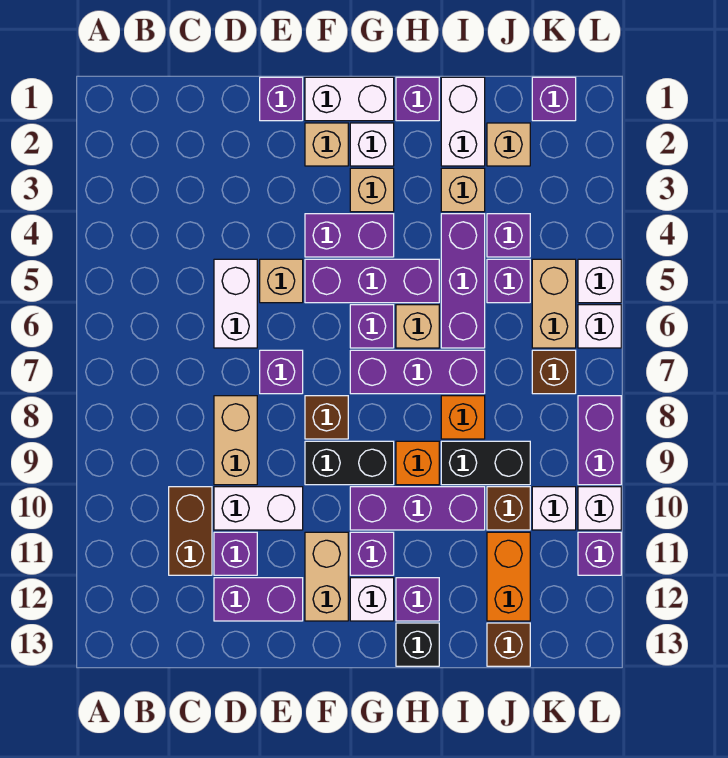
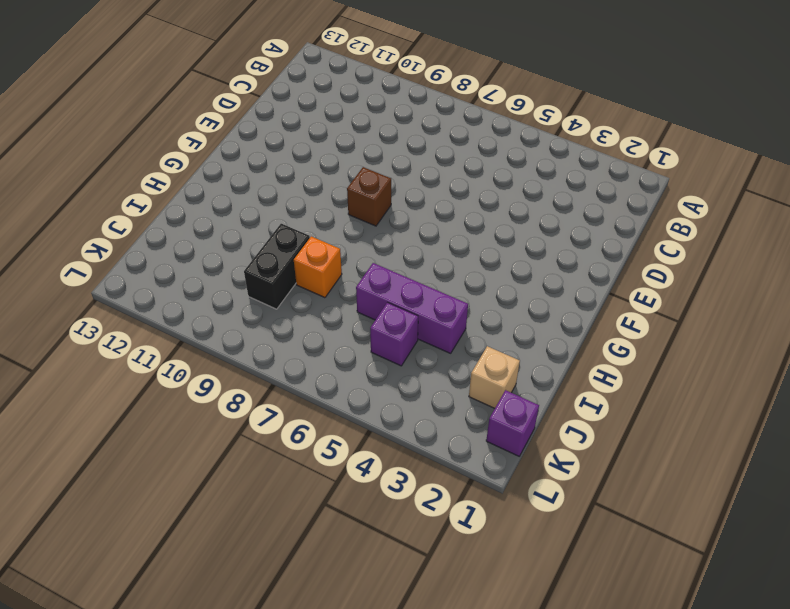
none -> brown 1x2 brick [169,487,212,575]
none -> white 1x2 brick [214,259,257,348]
none -> tan 1x2 brick [214,396,257,485]
none -> white 1x2 brick [214,487,303,530]

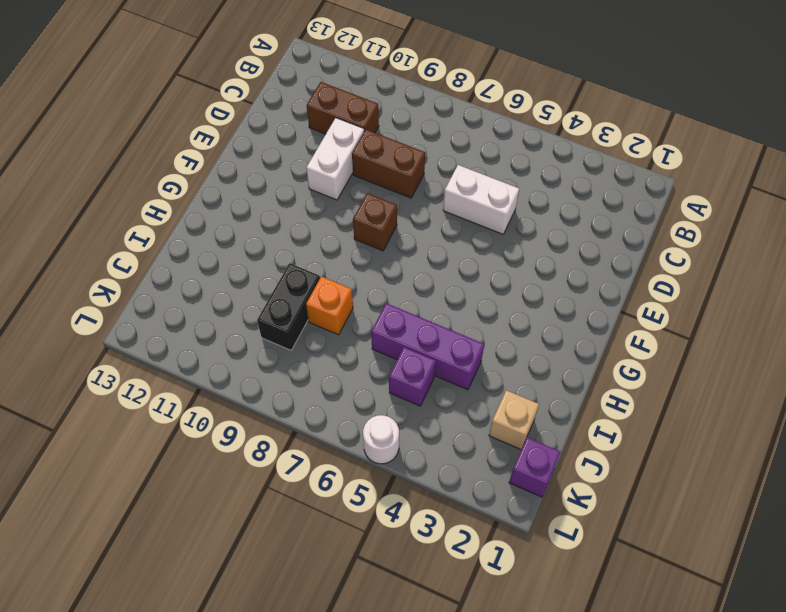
brown 1x2 brick [352,129,425,198] -> tan 1x2 brick [214,396,257,485]
white 1x1 round brick [363,415,399,464] -> white 1x1 brick [578,259,621,303]
none -> purple 1x1 brick [214,532,257,575]
none -> purple 1x2 brick [214,578,303,621]
none -> purple 1x1 brick [260,77,303,121]
none -> tan 1x1 brick [260,259,303,303]

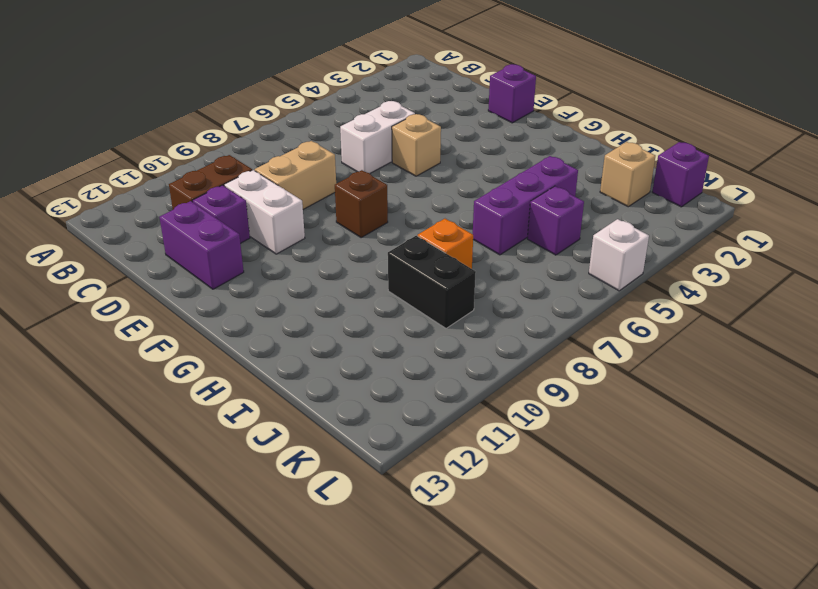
none -> purple 1x1 brick [260,350,303,394]
none -> white 1x2 brick [305,77,394,121]
none -> tan 1x1 brick [305,123,348,166]
none -> purple 1x2 brick [305,214,394,257]

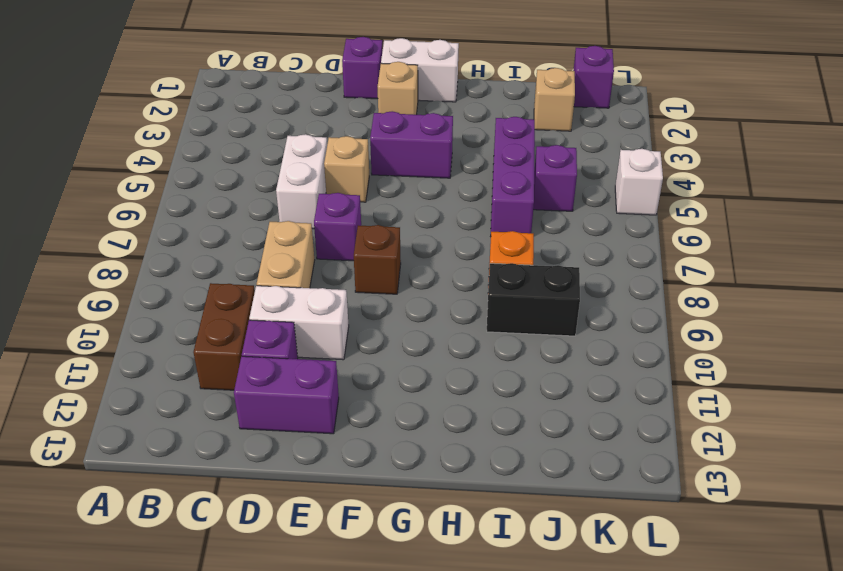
none -> purple 1x3 brick [305,259,439,303]
none -> black 1x2 brick [305,441,394,485]
none -> tan 1x2 brick [305,532,348,621]
none -> white 1x1 brick [350,123,394,166]

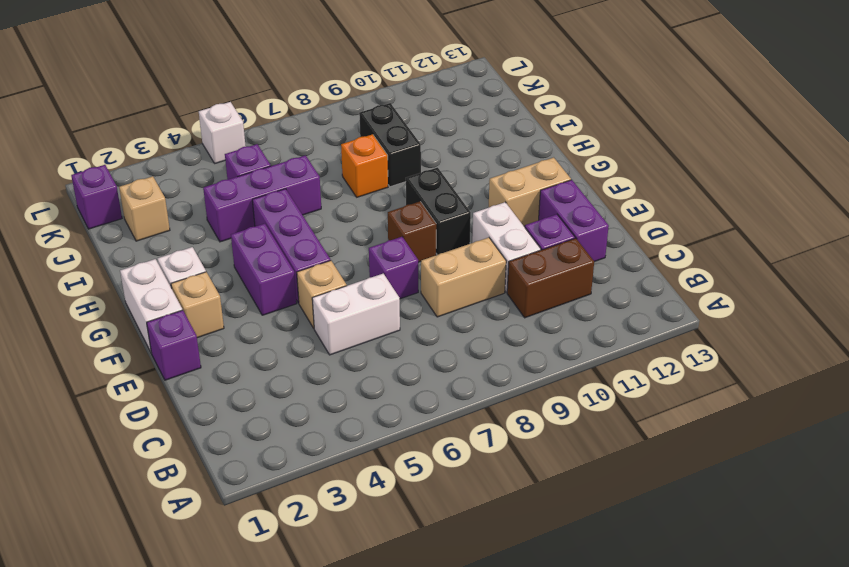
none -> tan 1x1 brick [350,168,394,212]
none -> purple 1x1 brick [350,305,394,348]
none -> purple 1x3 brick [350,350,485,394]
none -> purple 1x3 brick [350,487,485,530]

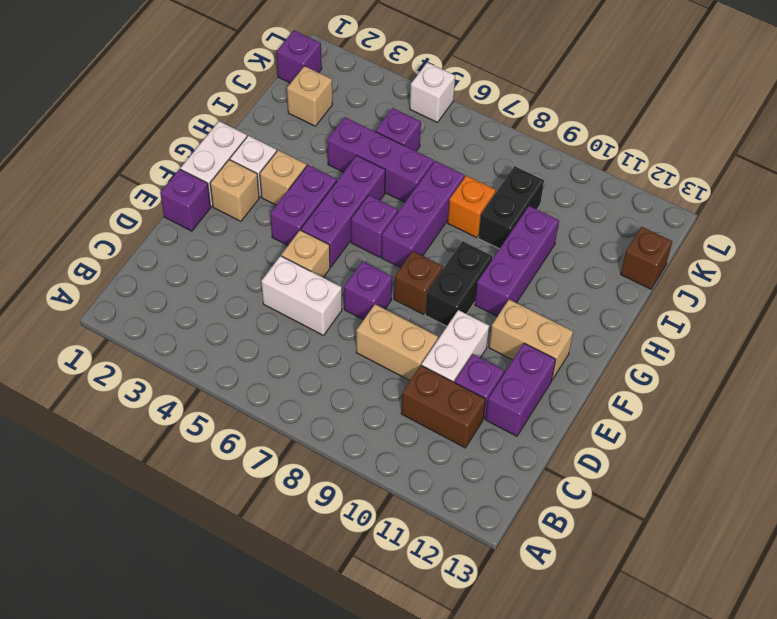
none -> purple 1x1 brick [350,532,394,575]
none -> white 1x1 brick [350,578,394,621]
none -> purple 1x1 brick [396,77,439,121]
none -> tan 1x1 brick [396,305,439,348]

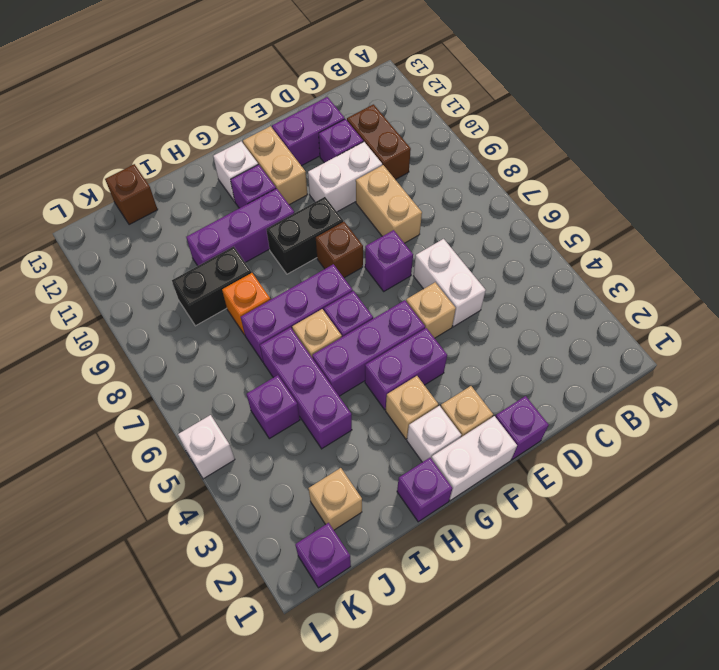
none -> orange 1x1 brick [396,441,439,485]
none -> purple 1x1 brick [396,578,439,621]
none -> black 1x1 brick [396,623,439,666]
none -> white 1x2 brick [441,77,485,166]

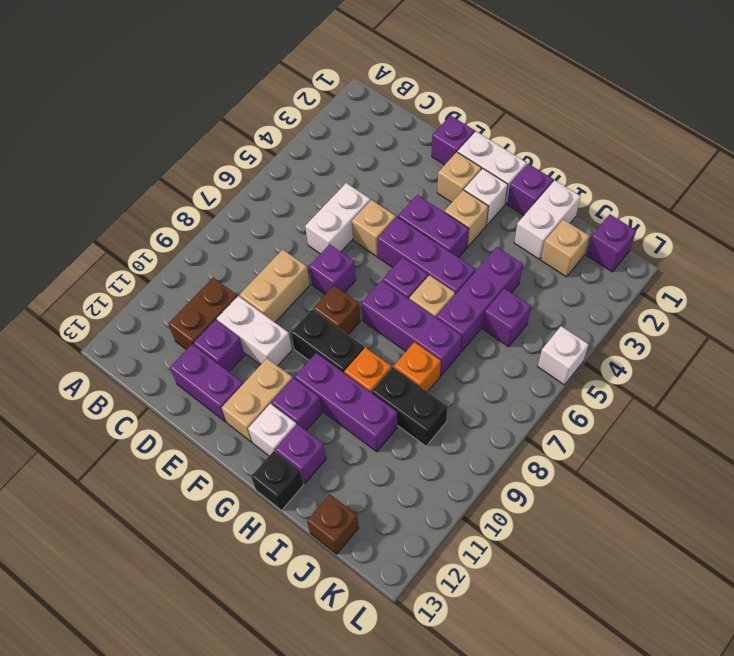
none -> tan 1x1 brick [441,168,485,212]
none -> purple 1x1 brick [487,214,530,257]
none -> brown 1x1 brick [487,487,530,530]
none -> orange 1x2 brick [487,532,530,621]

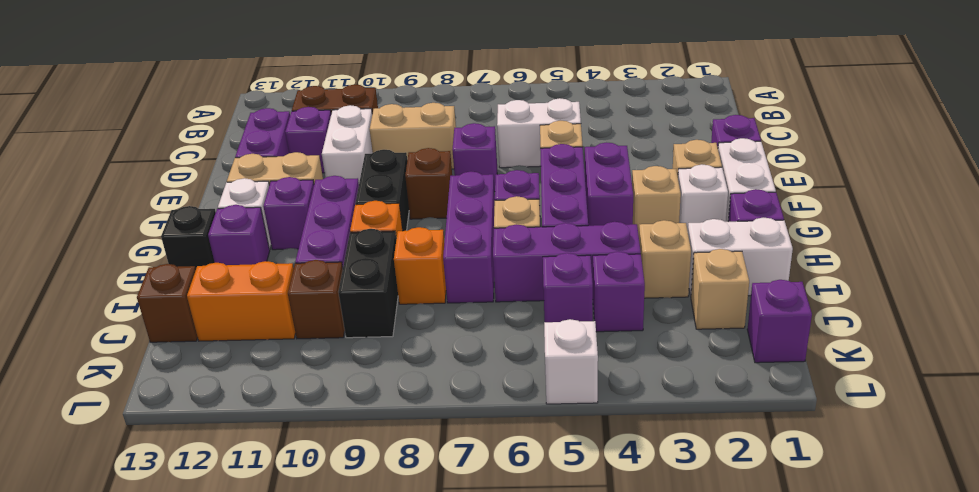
none -> tan 1x2 brick [532,259,576,348]
none -> brown 1x1 brick [532,350,576,394]
none -> white 1x1 brick [532,487,576,530]
none -> white 1x1 brick [578,305,621,348]

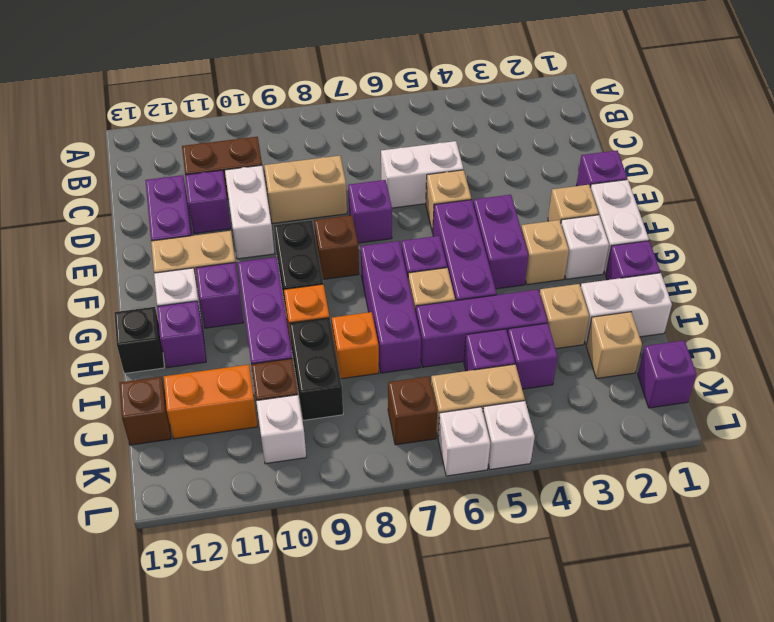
none -> purple 1x2 brick [578,396,621,485]
none -> white 1x1 brick [578,487,621,530]
none -> purple 1x1 brick [578,532,621,575]

